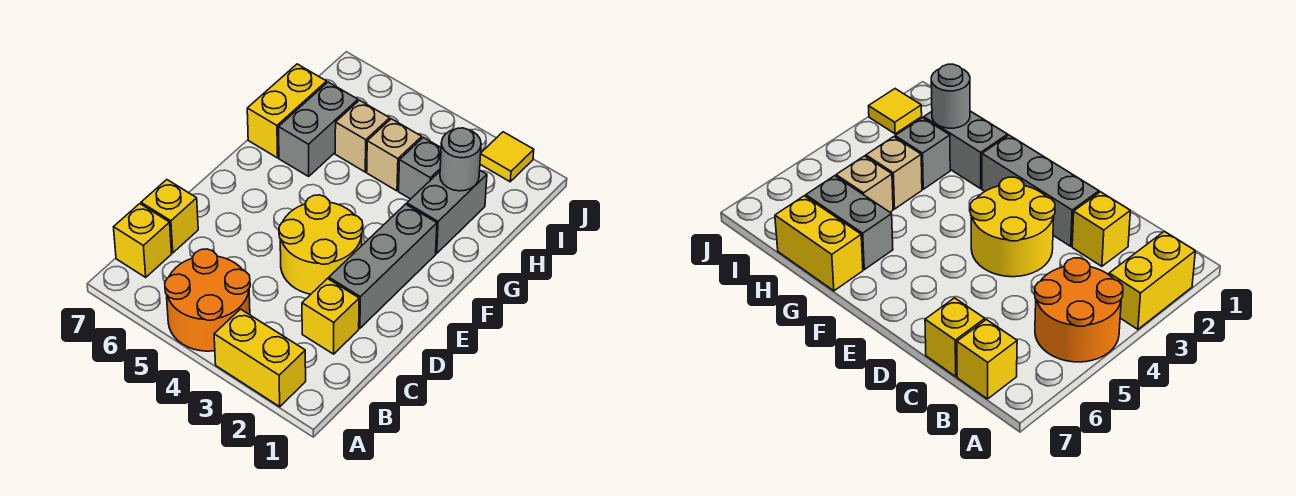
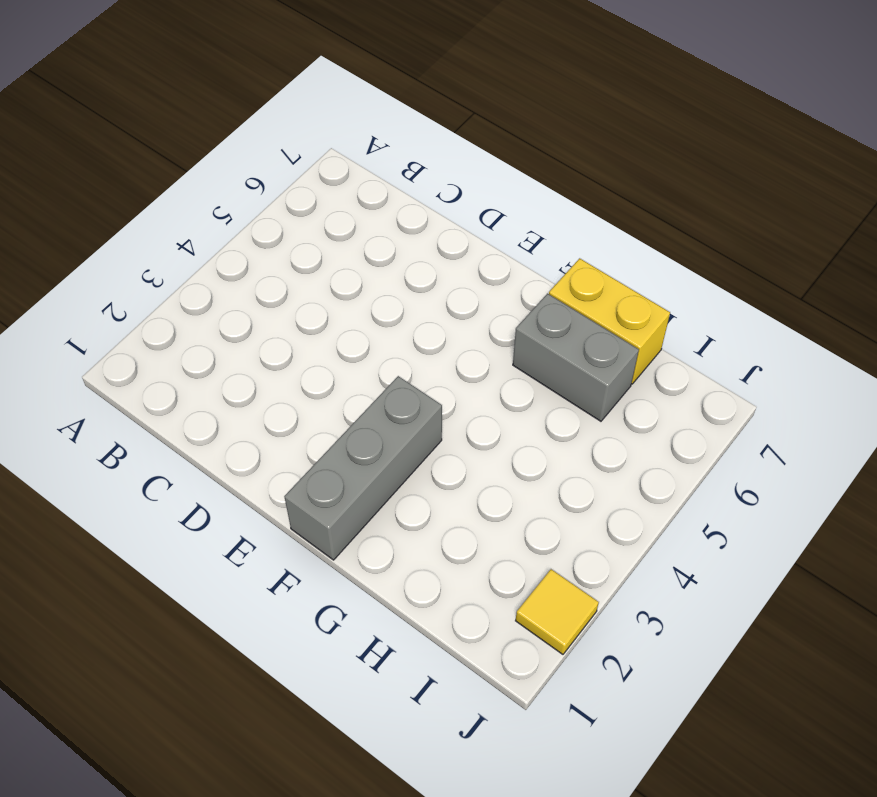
grey 1x3 brick [284,376,442,560] -> grey 1x3 brick turned to [329,204,437,328]
none -> yellow 1x2 brick [214,309,306,407]
none -> orange 2x2 round brick [165,249,250,351]
none -> yellow 1x1 brick [114,204,172,277]

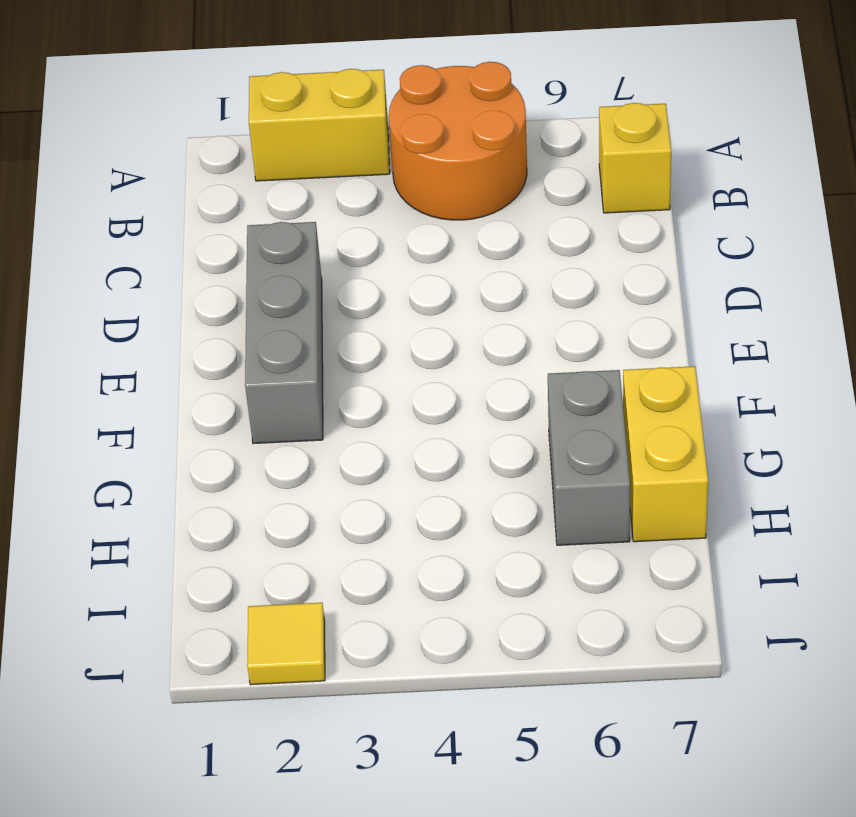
none -> yellow 1x1 brick [302,279,359,354]
none -> yellow 1x1 brick [141,180,198,253]
none -> yellow 2x2 round brick [279,195,363,294]

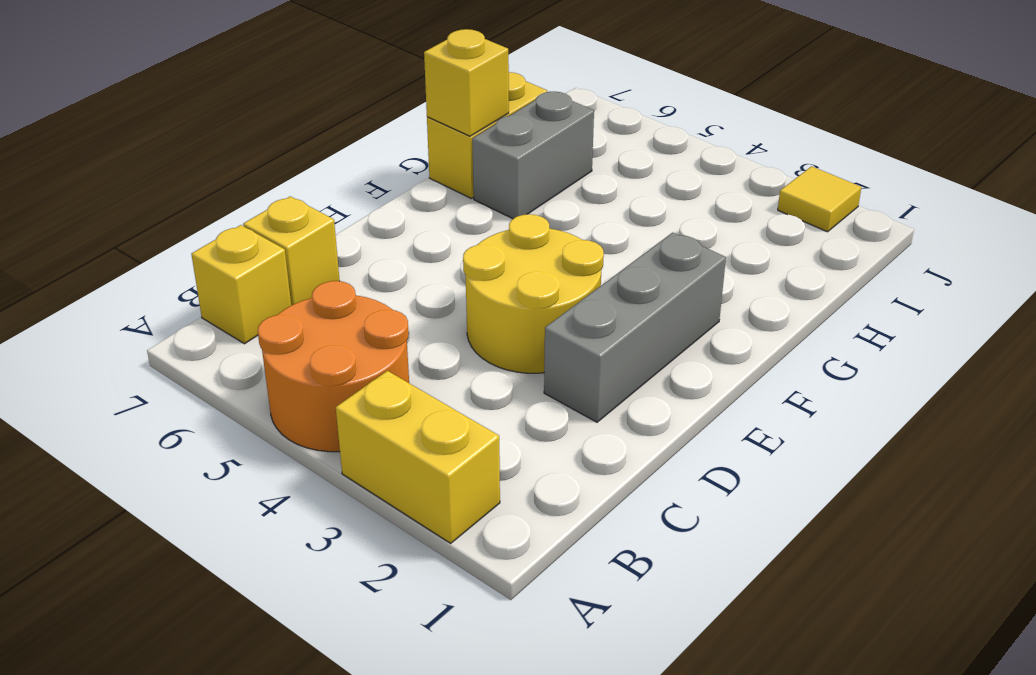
yellow 1x1 brick [424,29,509,136] -> yellow 1x1 brick moved to [302,279,359,354]
none -> grey 1x2 brick [407,171,487,253]
none -> grey 1x1 brick [399,137,441,199]
none -> tan 1x1 brick [367,119,422,191]

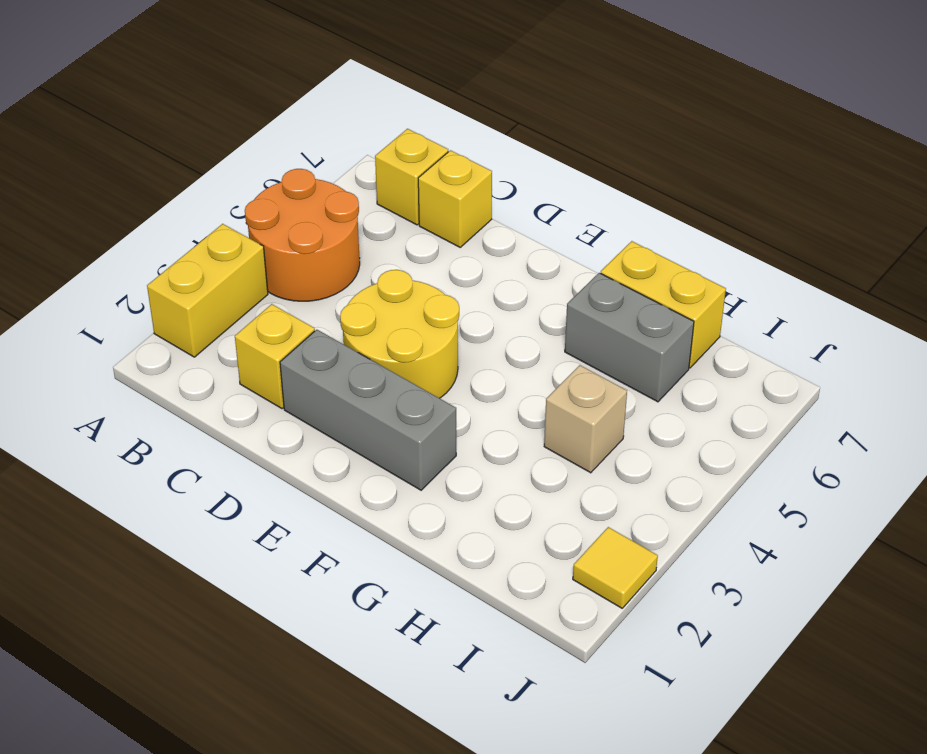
none -> grey 1x2 brick [407,171,487,253]
none -> grey 1x1 brick [399,137,441,199]
none -> tan 1x1 brick [335,100,390,172]

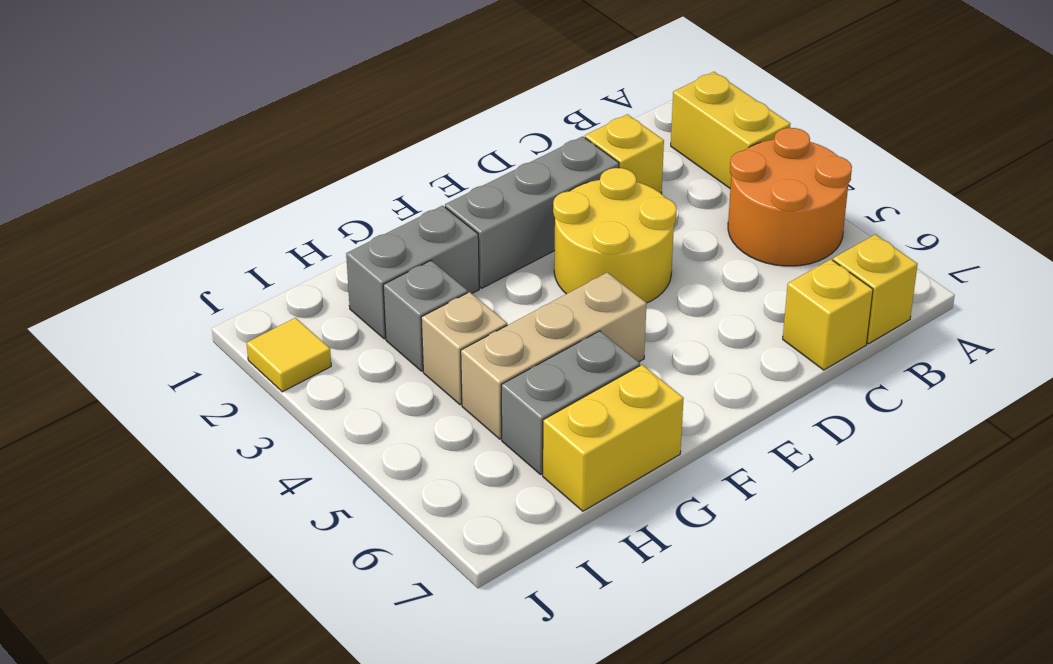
tan 1x3 brick [461,273,646,439] -> tan 1x1 brick [335,100,390,172]
none -> grey 1x1 round brick [440,128,481,191]

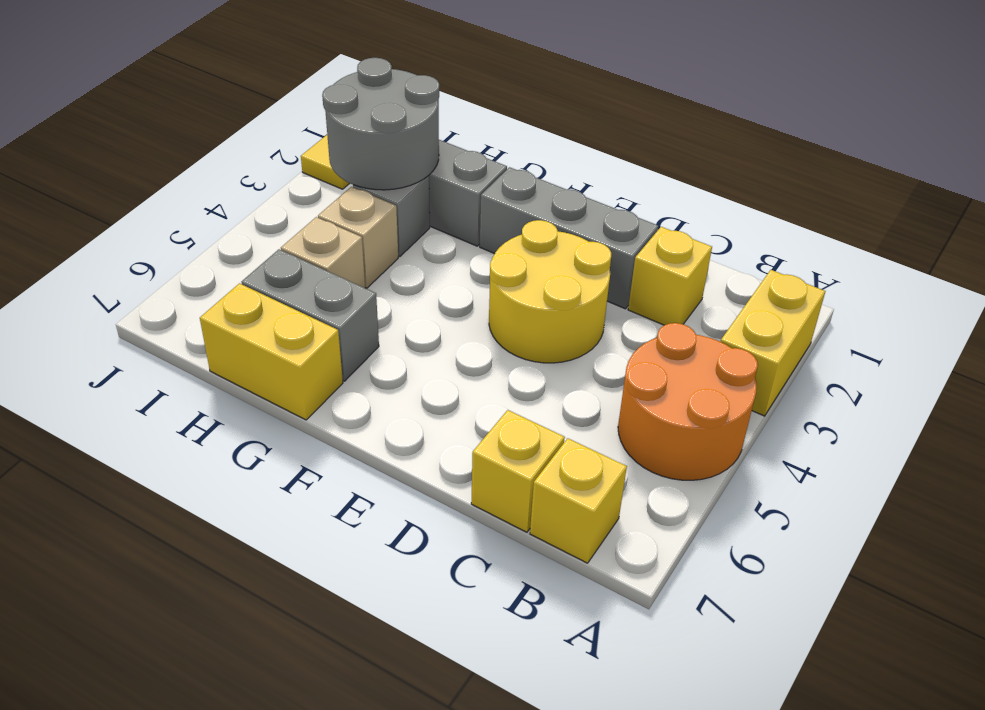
grey 2x2 round brick [322,58,439,190] -> grey 1x1 round brick [440,128,481,191]

